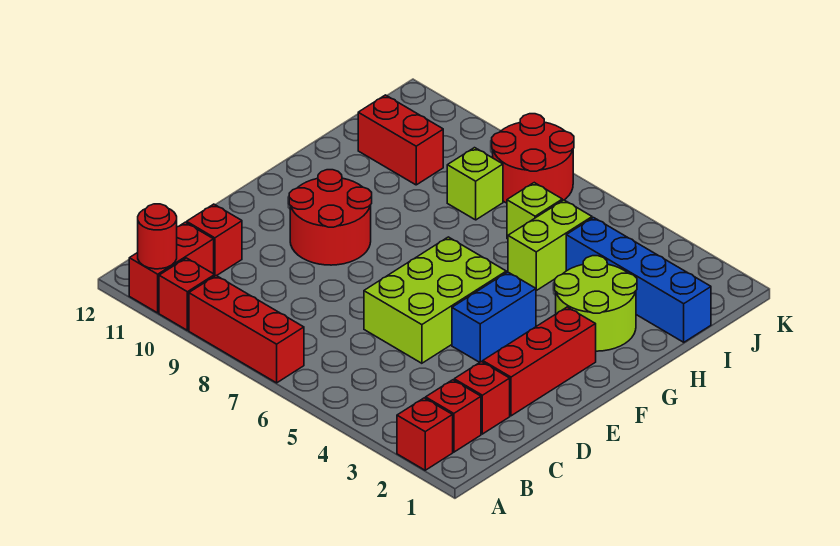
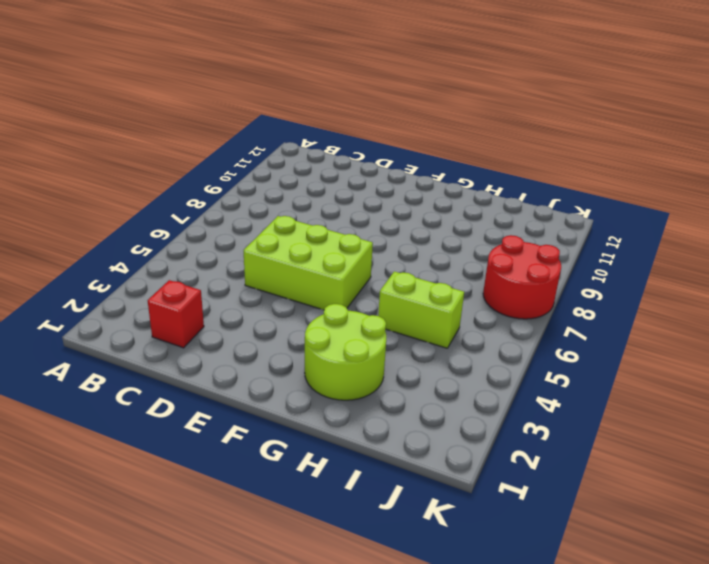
none -> red 1x1 brick [397,398,453,470]
none -> red 1x3 brick [189,276,304,383]
none -> red 1x1 brick [159,258,215,330]

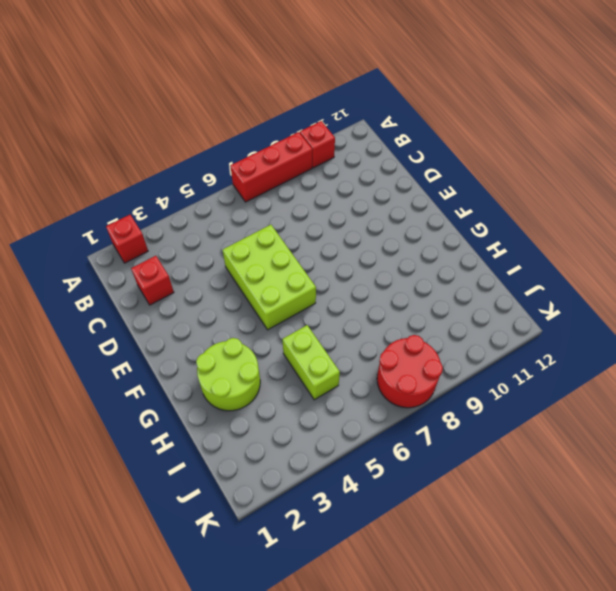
none -> red 1x2 brick [129,222,214,313]
none -> red 1x1 brick [426,380,481,452]
none -> red 1x1 brick [187,204,242,276]

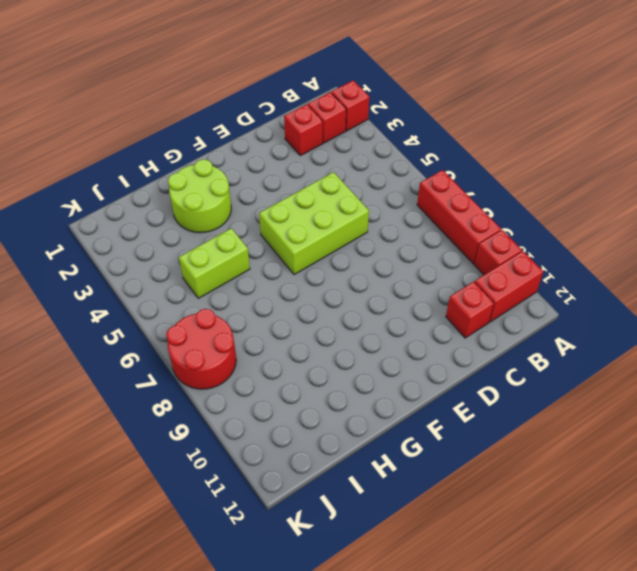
none -> red 1x3 brick [483,307,596,416]
none -> blue 1x2 brick [452,272,536,362]
none -> red 2x2 round brick [289,170,372,265]

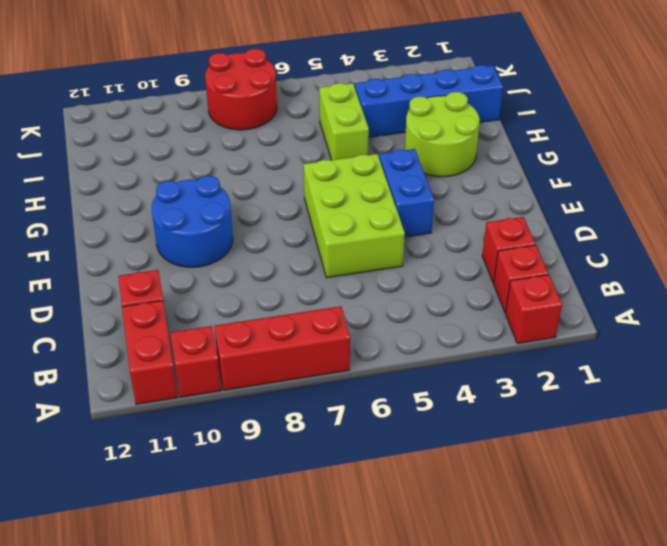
blue 2x2 round brick [152,176,233,267] -> red 2x2 round brick [289,170,372,265]
none -> red 1x3 brick [483,307,596,416]
none -> lime 1x1 brick [507,183,562,239]
none -> lime 1x1 brick [447,148,503,220]

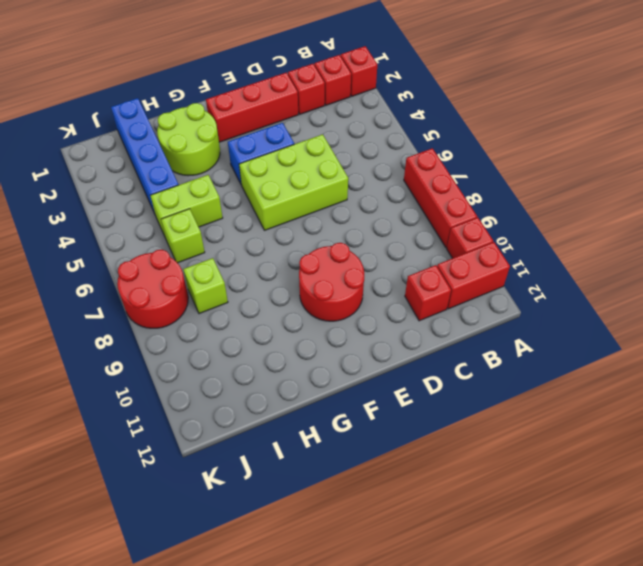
none -> red 1x2 brick [358,95,443,185]
none -> red 1x1 round brick [138,204,177,269]

